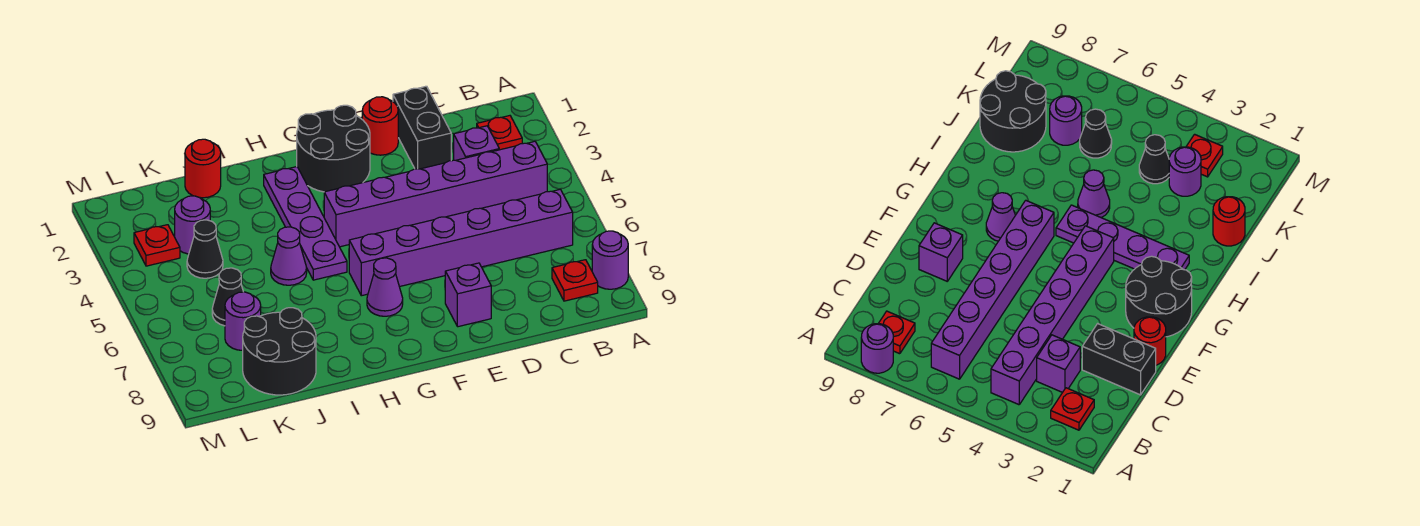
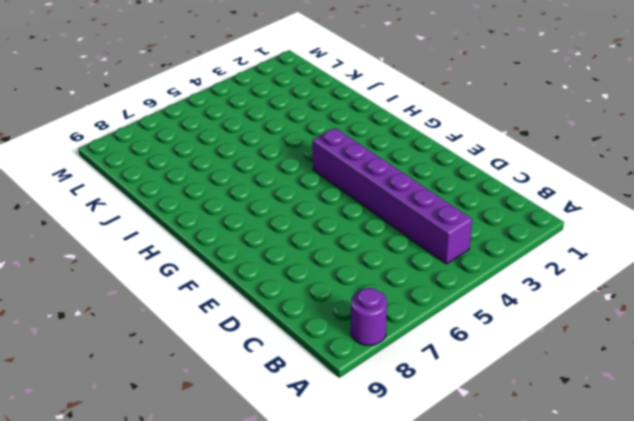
none -> red 1x1 plate [477,116,522,150]
none -> purple 1x6 brick [349,189,573,296]
none -> red 1x1 plate [552,260,598,301]

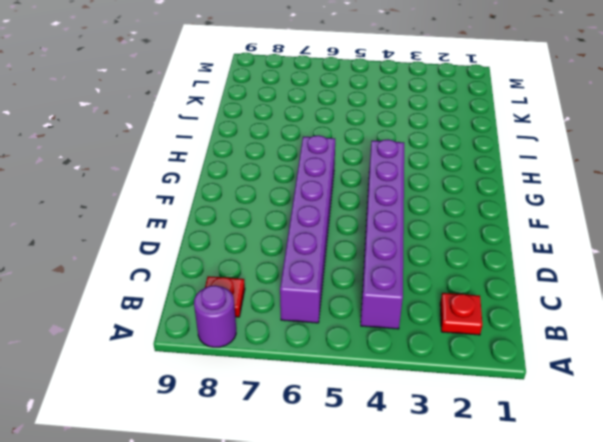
none -> purple 1x1 brick [454,126,499,160]
none -> black 1x2 brick [393,86,451,169]
none -> red 1x1 round brick [362,97,398,155]

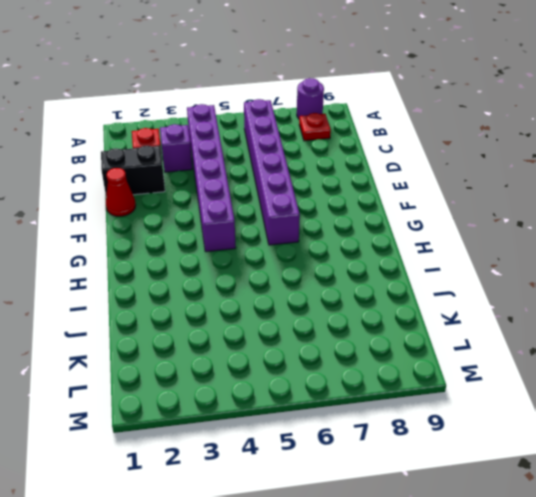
red 1x1 cone [106,168,136,216] -> red 1x1 round brick [362,97,398,155]
none -> purple 1x1 brick [445,263,491,327]
none -> black 2x2 round brick [297,105,370,192]
none -> purple 1x1 cone [367,258,403,316]

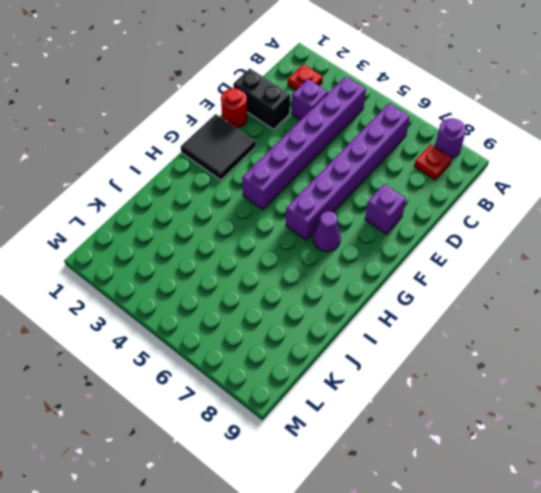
black 2x2 tile [181,114,256,180] -> black 2x2 round brick [297,105,370,192]
none -> purple 1x4 plate [264,167,347,280]
none -> purple 1x1 cone [271,227,307,285]
none -> red 1x1 round brick [185,139,221,198]

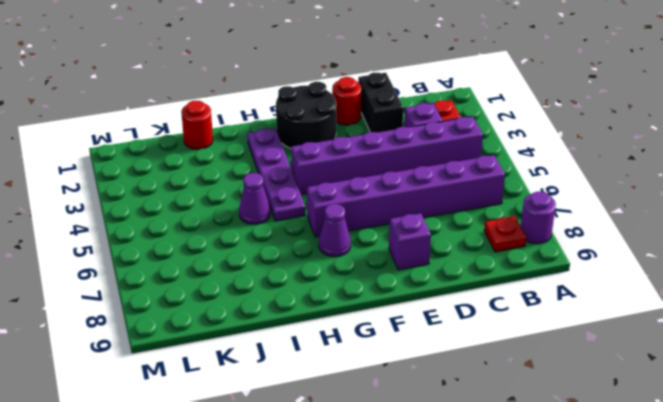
none -> black 2x2 round brick [243,308,316,395]
none -> purple 1x1 round brick [175,196,210,254]
none -> black 1x1 cone [187,220,223,278]

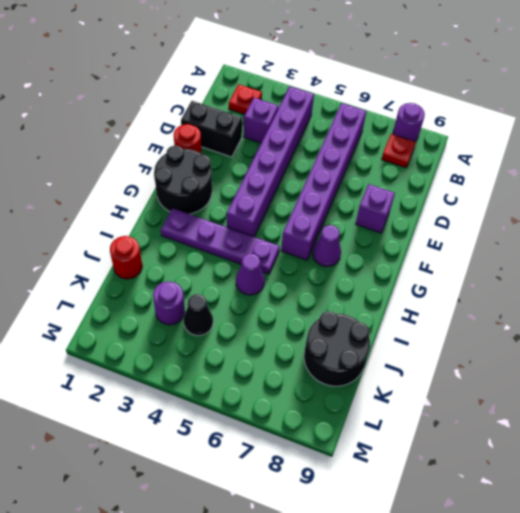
none -> black 1x1 cone [212,268,243,326]
none -> purple 1x1 round brick [225,292,261,350]
none -> red 1x1 plate [134,225,180,266]

